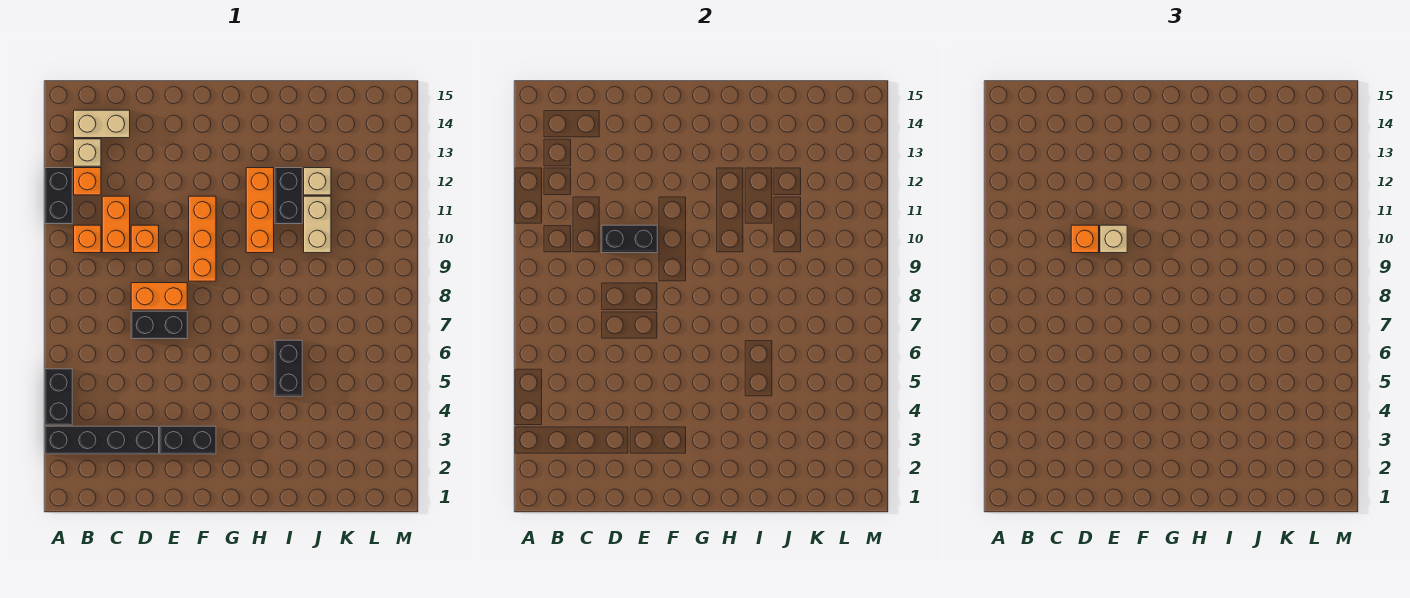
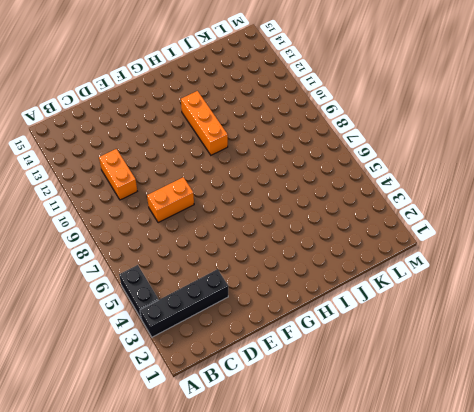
none -> black 1x2 brick [45,168,72,224]
none -> orange 1x1 brick [74,225,101,253]
none -> orange 1x1 brick [74,168,101,195]

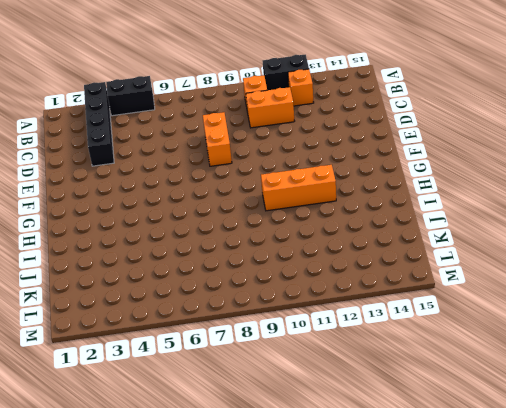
none -> tan 1x1 brick [74,139,101,166]
none -> tan 1x2 brick [74,110,130,138]
none -> black 1x2 brick [131,311,187,339]

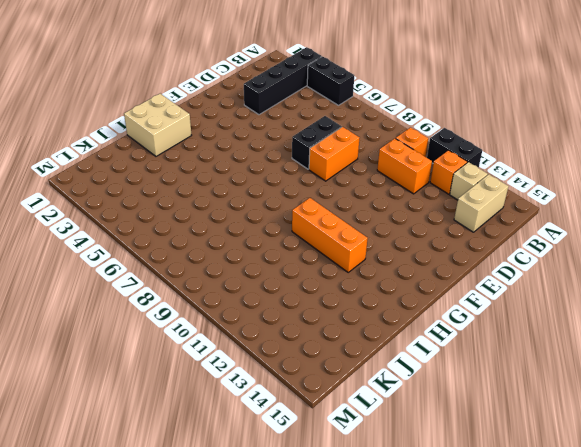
tan 2x2 brick [124,94,192,156] -> none
none -> orange 1x1 brick [131,225,159,253]
none -> black 1x2 brick [160,426,216,454]
none -> orange 1x3 brick [189,196,216,281]

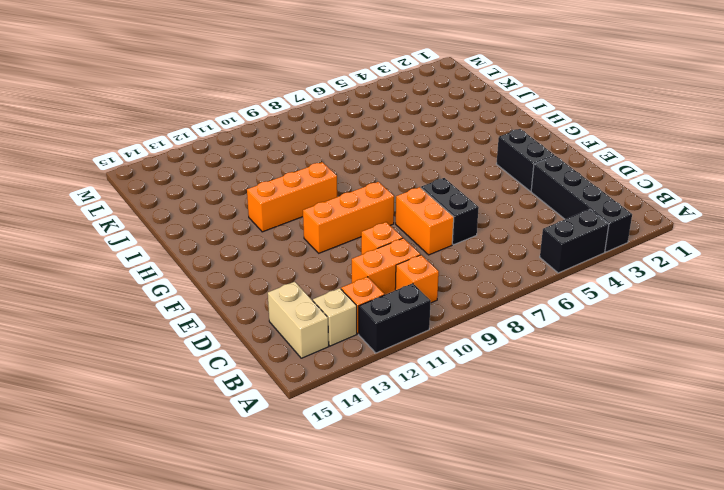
none -> black 1x2 brick [275,340,302,396]
none -> black 1x2 brick [275,168,302,224]
none -> tan 1x2 brick [304,196,331,253]

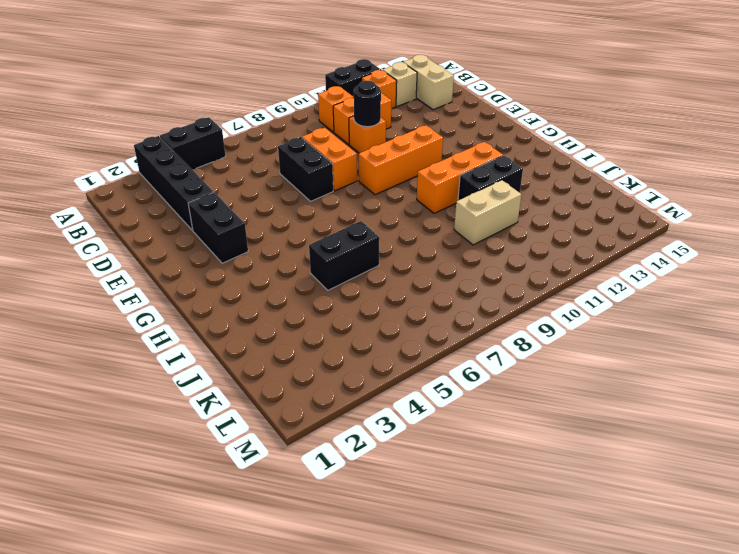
black 1x1 round brick [354,81,381,127] -> black 1x2 brick [601,225,657,253]
none -> tan 1x1 brick [304,168,331,195]
none -> orange 1x1 brick [1071,225,1099,253]
none -> tan 1x1 brick [1100,225,1127,253]

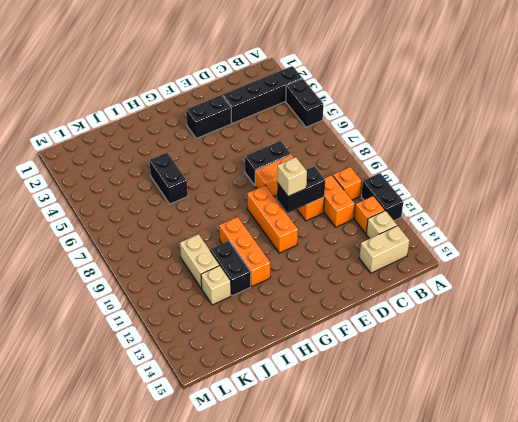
none -> orange 1x1 brick [1071,225,1099,253]

